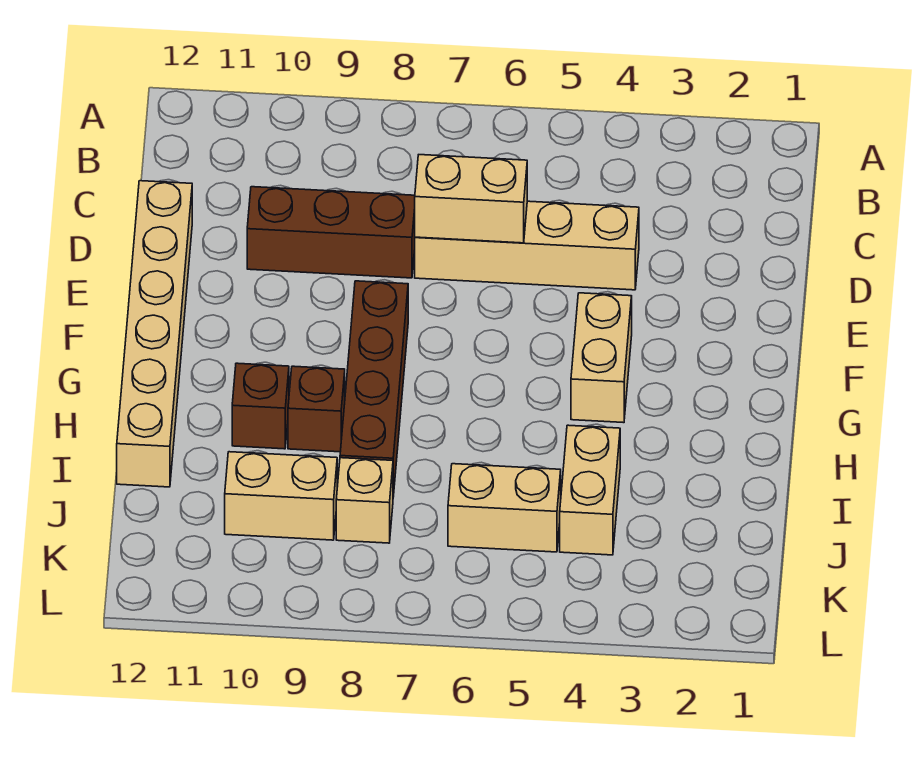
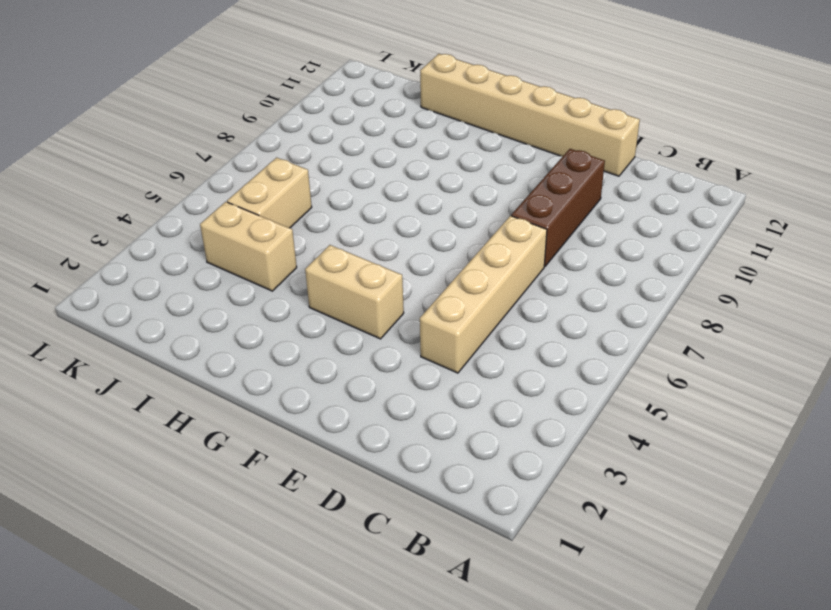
none -> brown 1x4 brick [340,281,408,497]
none -> brown 1x1 brick [288,366,345,452]
none -> brown 1x1 brick [232,363,289,449]

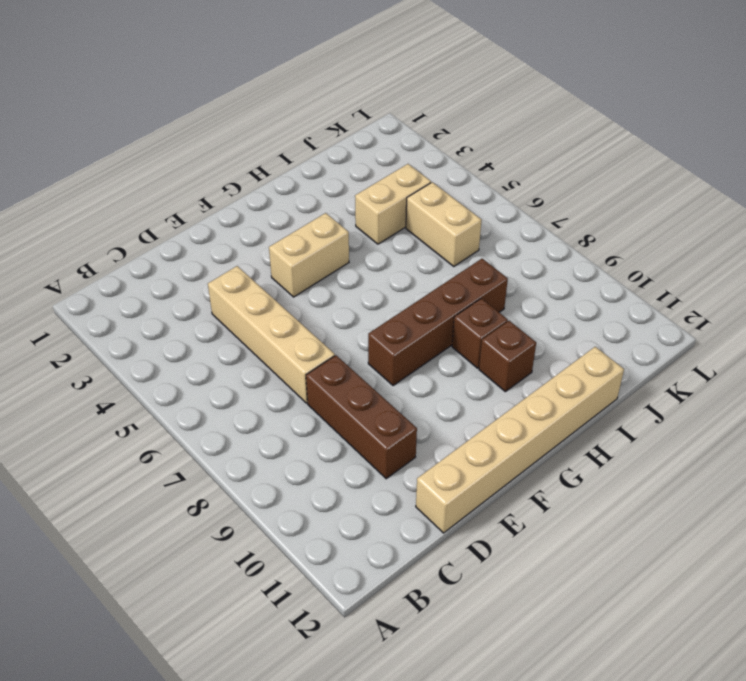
none -> tan 1x1 brick [336,458,393,543]
none -> tan 1x2 brick [225,452,337,540]
none -> tan 1x2 brick [415,155,527,243]

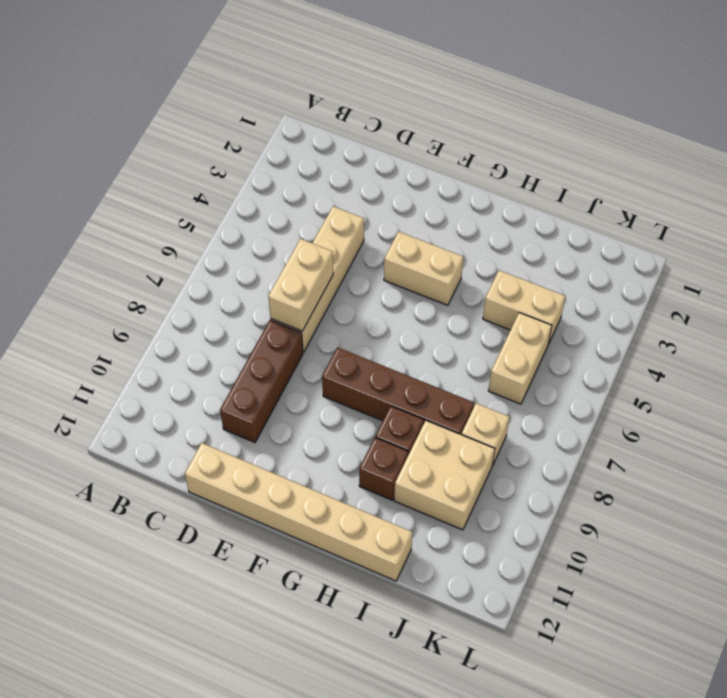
tan 2x2 brick [394,421,495,530] -> tan 1x2 brick [225,452,337,540]

